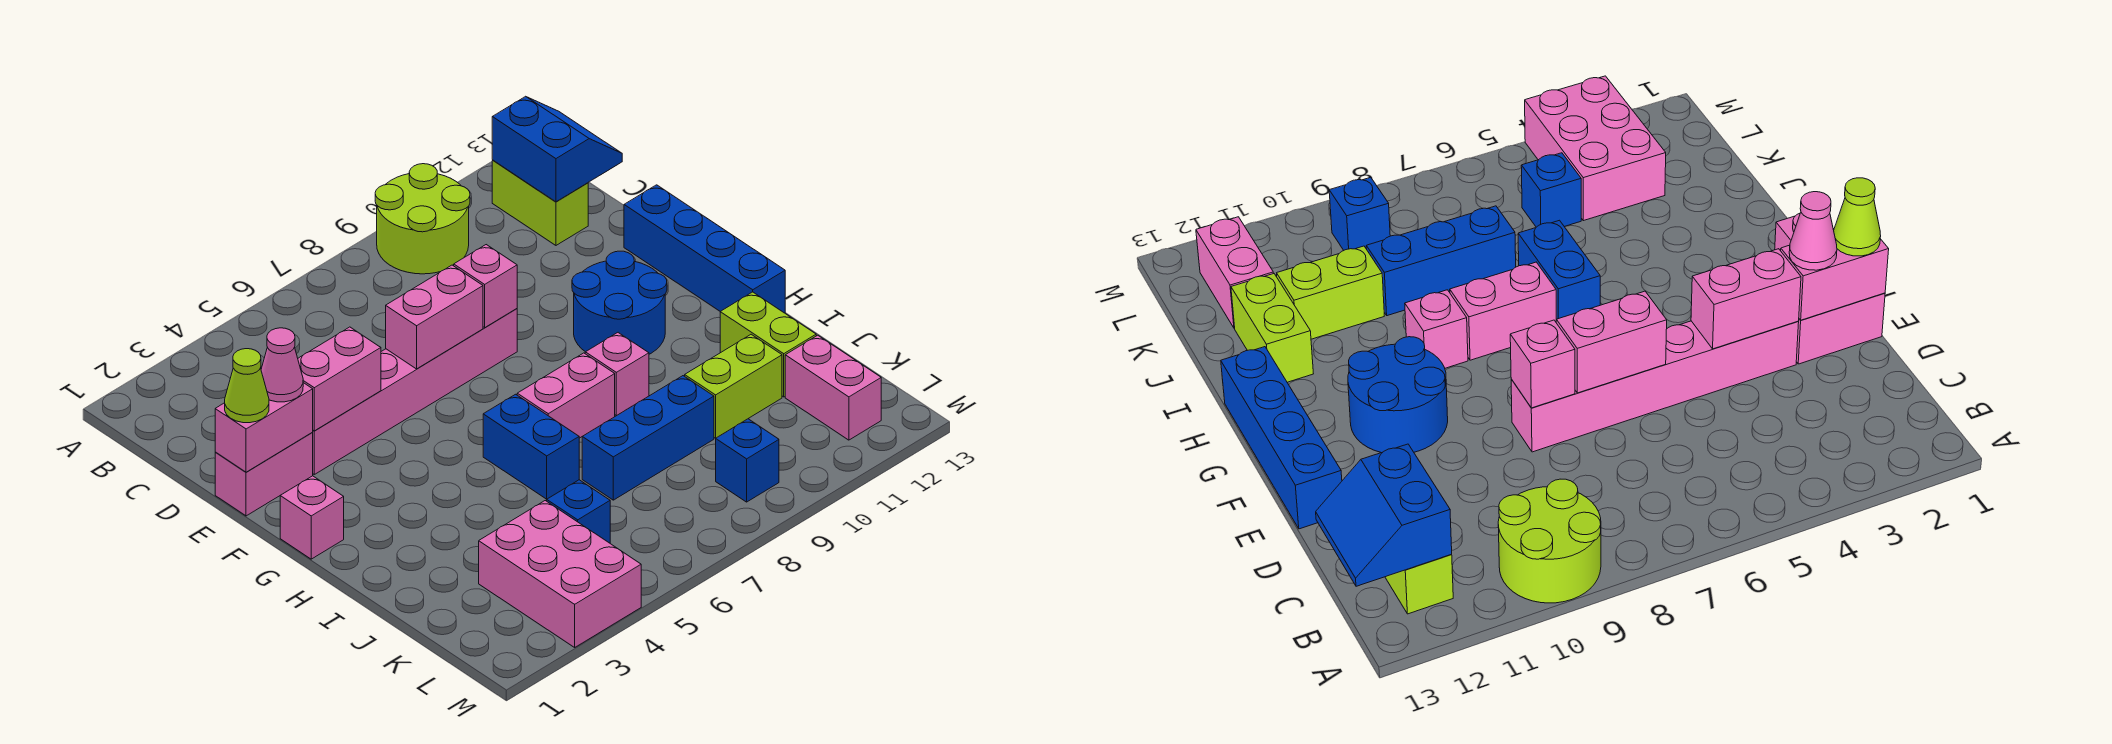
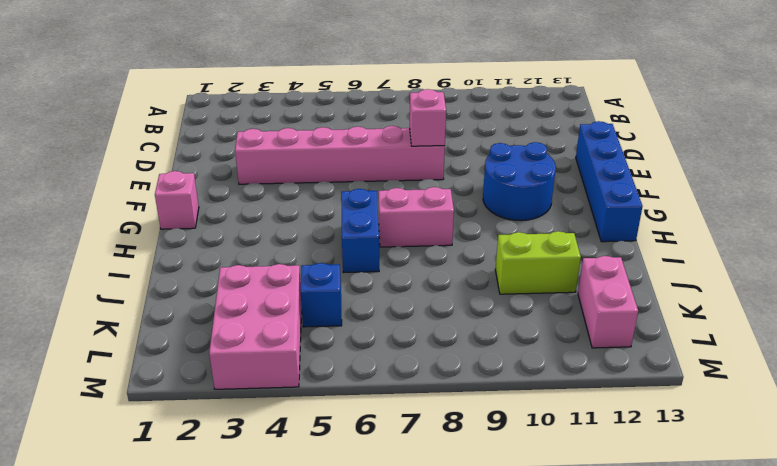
none -> lime 2x2 round brick [375,164,470,274]
none -> lime 1x2 brick [492,160,588,245]
none -> pink 1x2 brick [215,433,313,516]

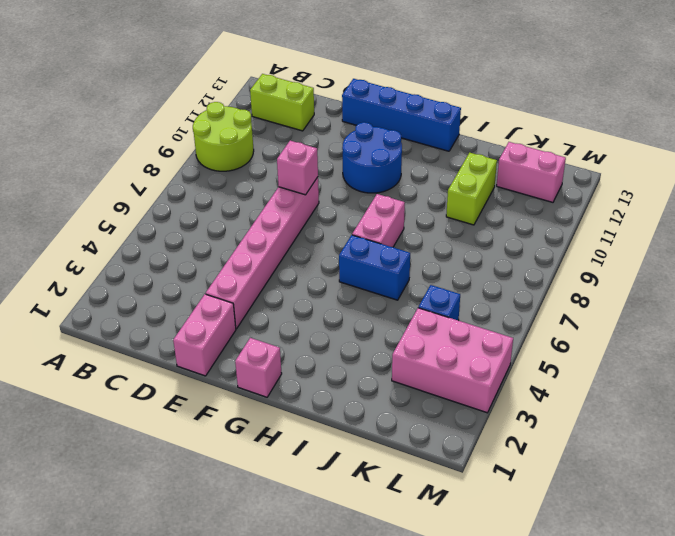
none -> pink 1x1 brick [585,333,649,416]
none -> lime 1x2 brick [720,292,816,397]
none -> blue 1x3 brick [582,376,714,500]

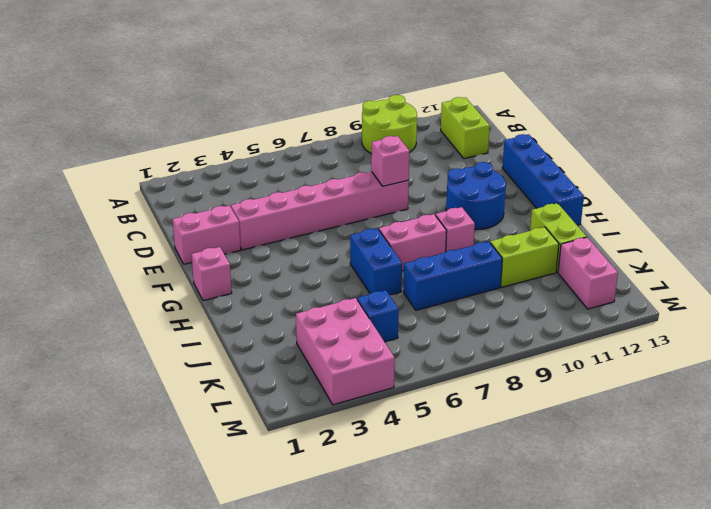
none -> blue 1x1 brick [716,419,779,502]
none -> blue 2x2 slope [492,96,622,202]
none -> pink 1x2 brick [215,383,313,472]

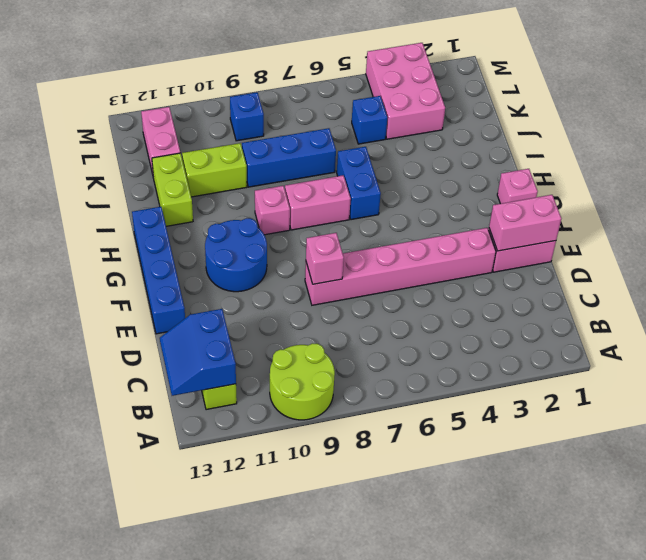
none -> pink 1x2 brick [298,327,381,431]
none -> pink 1x2 brick [386,265,483,369]
none -> lime 1x1 cone [225,349,269,423]

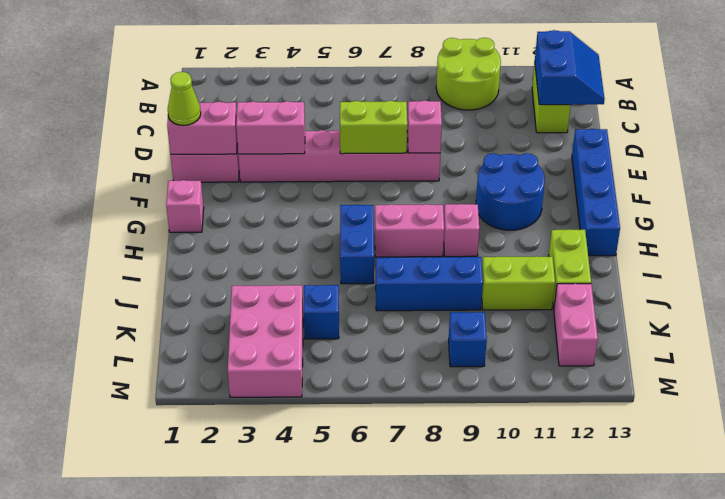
lime 1x2 brick [340,101,407,154] -> pink 1x2 brick [386,265,483,369]
none -> pink 1x1 cone [261,328,303,402]

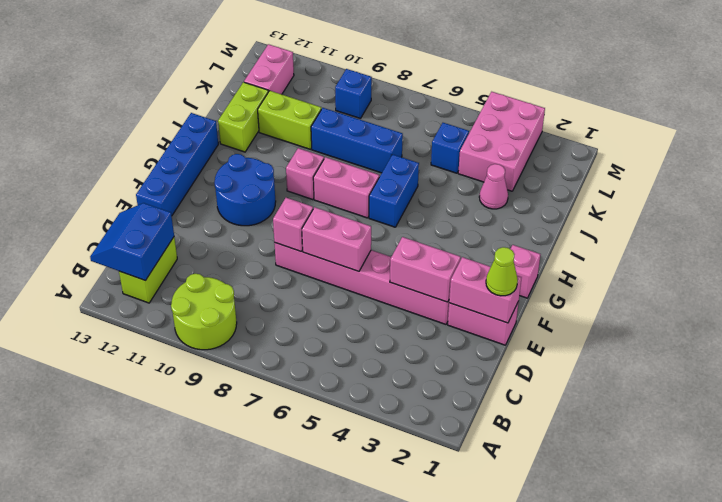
pink 1x1 cone [479,164,508,209] -> pink 1x1 cone moved to [261,328,303,402]

